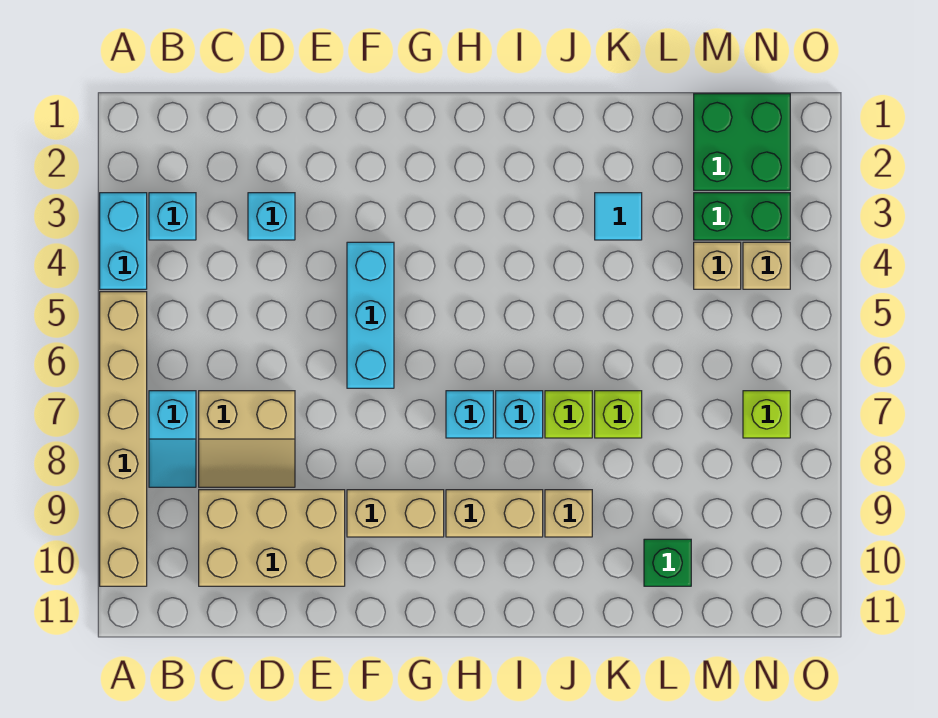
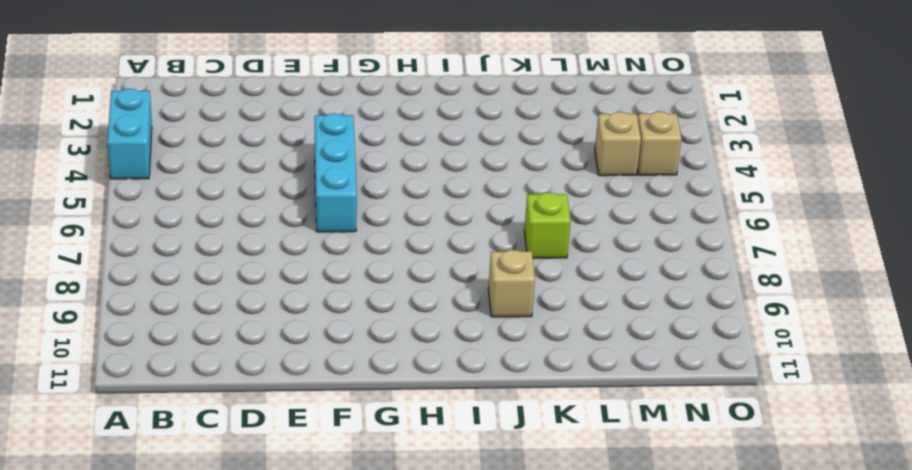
none -> tan 1x6 brick [100,292,147,586]
none -> cyan 1x1 brick [149,193,196,240]
none -> cyan 1x2 slope [149,391,196,487]

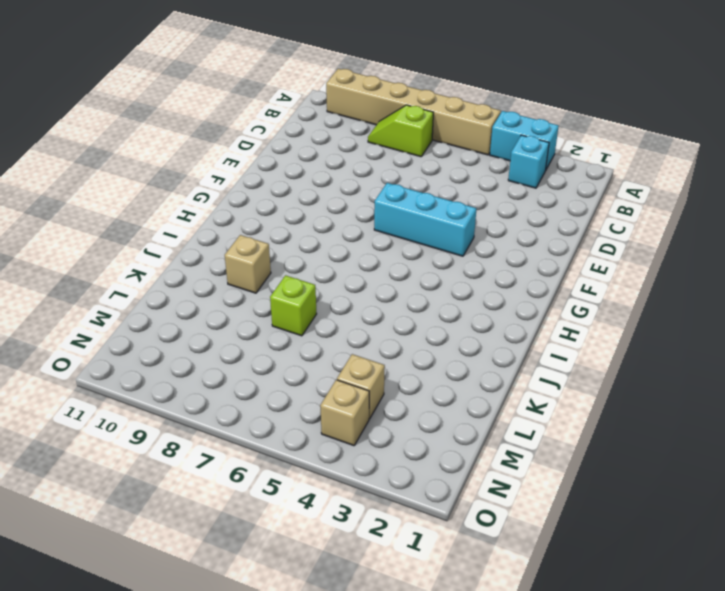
lime 1x2 slope [368,105,434,157] -> cyan 1x2 slope [149,391,196,487]
none -> tan 2x2 slope [199,391,295,487]
none -> tan 2x3 brick [199,490,345,586]
none -> cyan 1x1 brick [248,193,295,240]

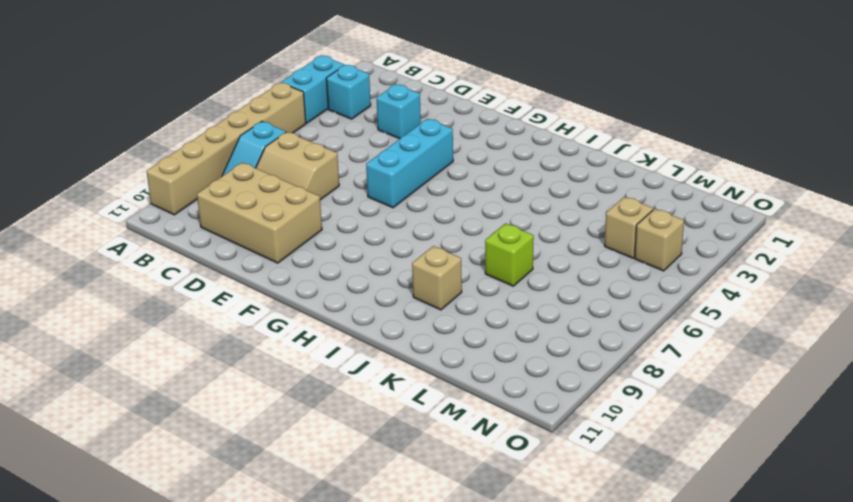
none -> tan 1x2 brick [347,490,444,537]
none -> cyan 1x1 brick [446,391,493,438]
none -> tan 1x2 brick [446,490,543,537]

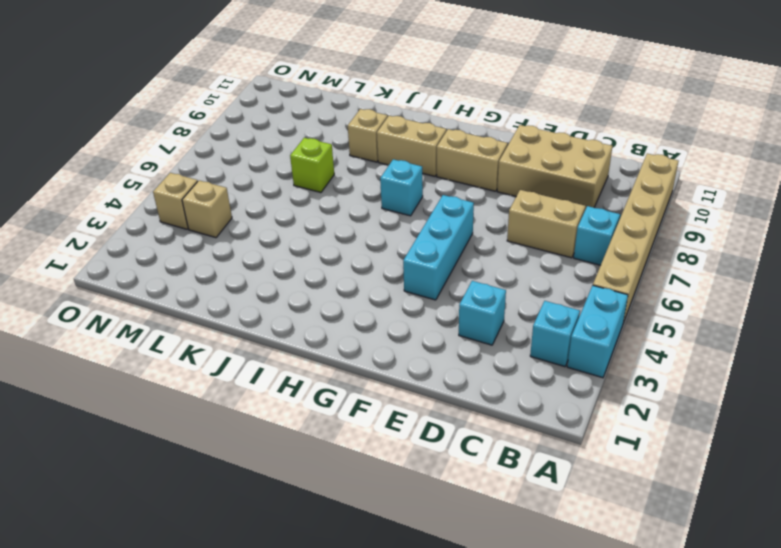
none -> cyan 1x1 brick [496,391,543,438]
none -> lime 1x1 brick [545,391,592,438]
none -> cyan 1x1 tile [595,193,642,240]

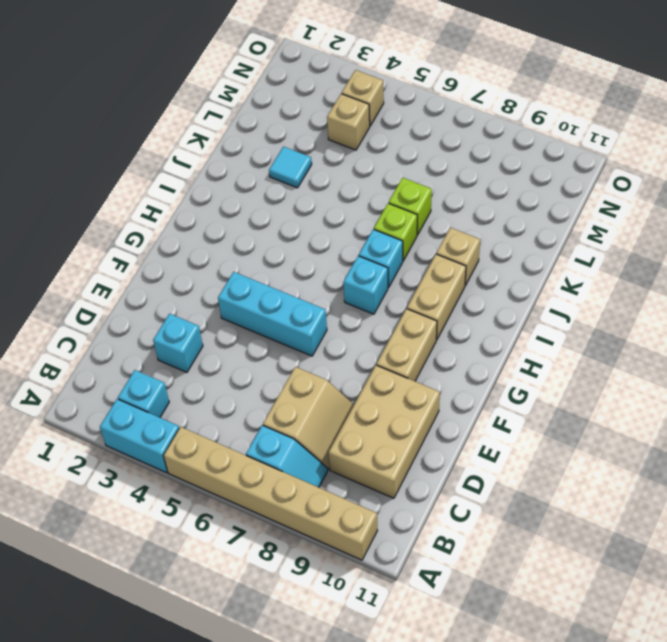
none -> green 1x1 brick [644,539,691,586]
none -> green 2x2 brick [694,94,790,190]
none -> green 1x2 brick [694,193,790,240]

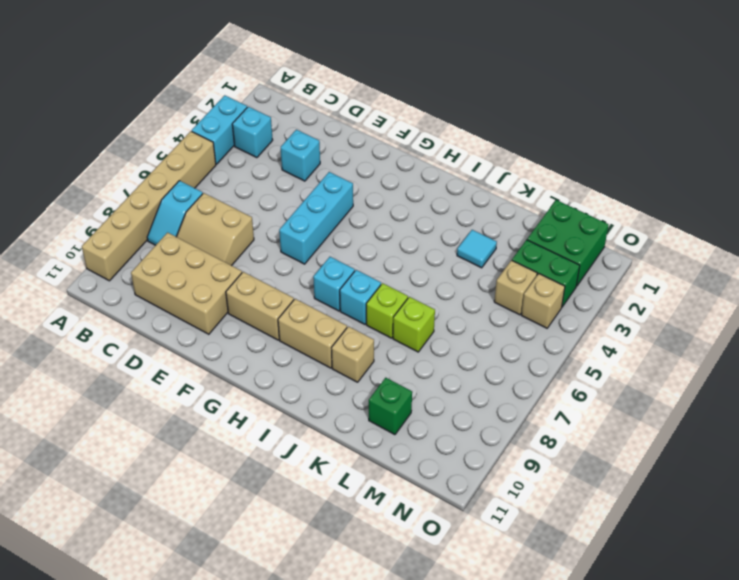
none -> lime 1x1 brick [743,391,790,438]

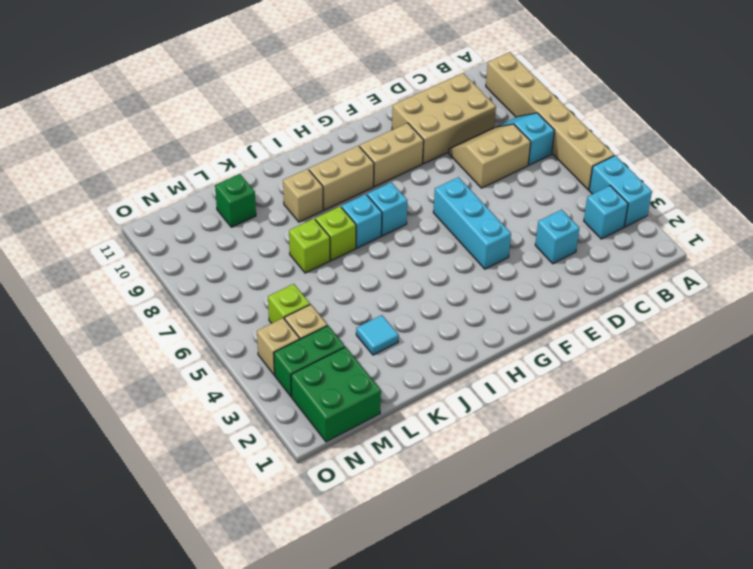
lime 1x1 brick [268,284,310,323] -> lime 1x1 brick moved to [743,391,790,438]

